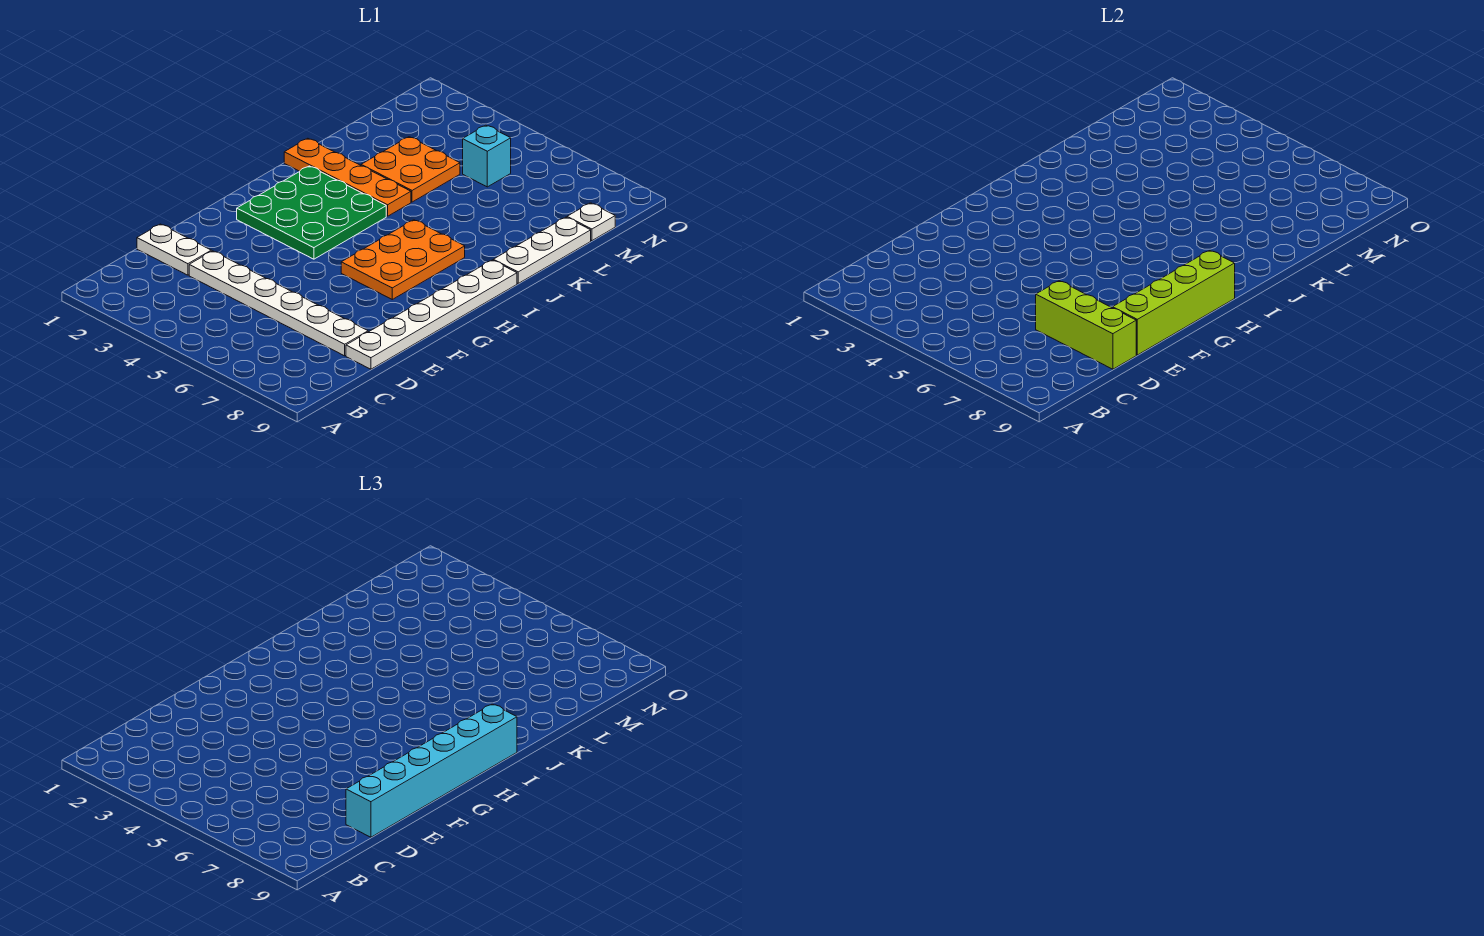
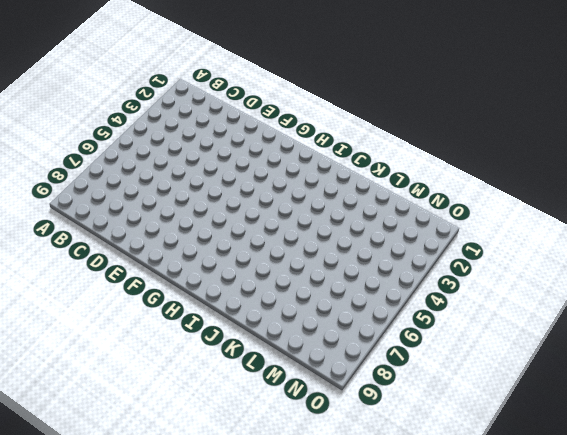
none -> white 1x2 plate [137,224,211,275]
none -> white 1x6 plate [189,251,368,356]
none -> white 1x6 plate [346,260,517,369]

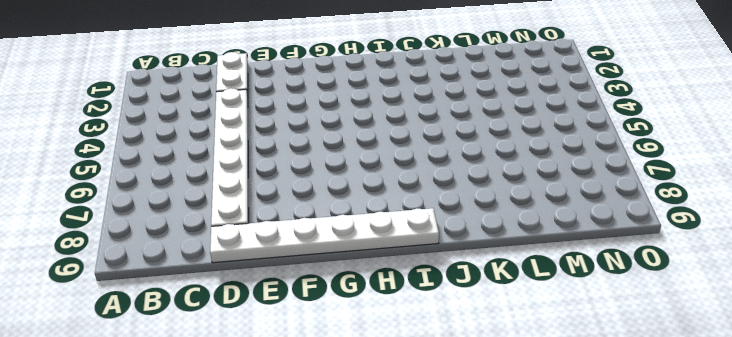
none -> green 3x3 plate [237,166,386,259]
none -> orange 2x3 plate [341,220,465,299]
none -> orange 1x4 plate [284,138,411,216]

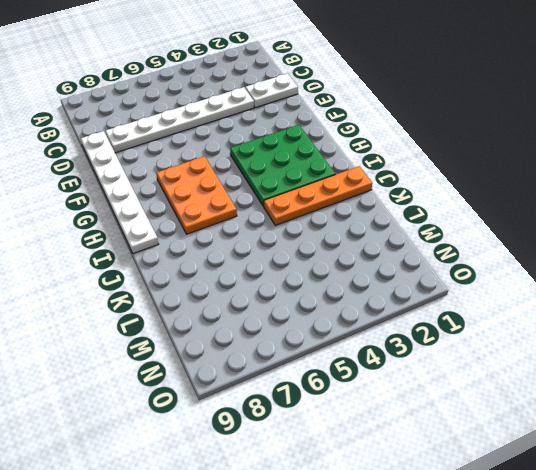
none -> white 1x3 plate [493,217,591,283]
none -> orange 2x2 plate [361,137,460,202]
none -> cyan 1x1 brick [463,125,511,187]

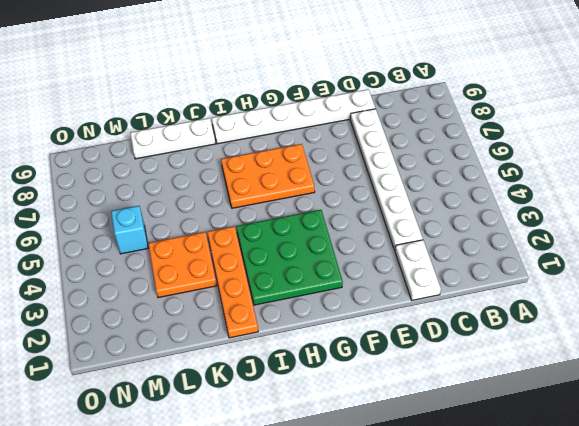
none -> white 1x1 plate [567,203,615,241]
none -> lime 1x3 brick [1036,281,1136,369]
none -> lime 1x4 brick [1113,250,1235,355]

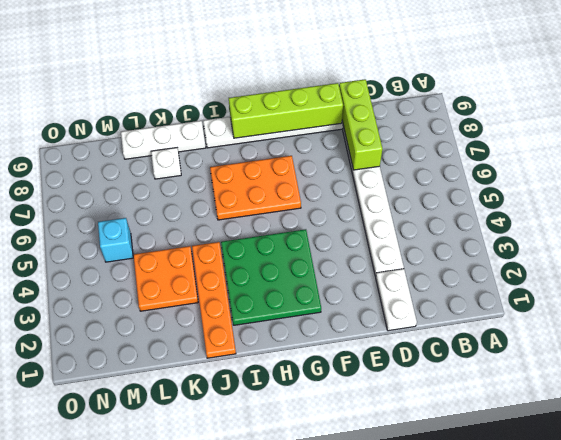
white 1x1 plate [151,148,181,179] -> white 1x1 plate moved to [567,203,615,241]
none -> cyan 1x6 brick [346,704,517,837]

